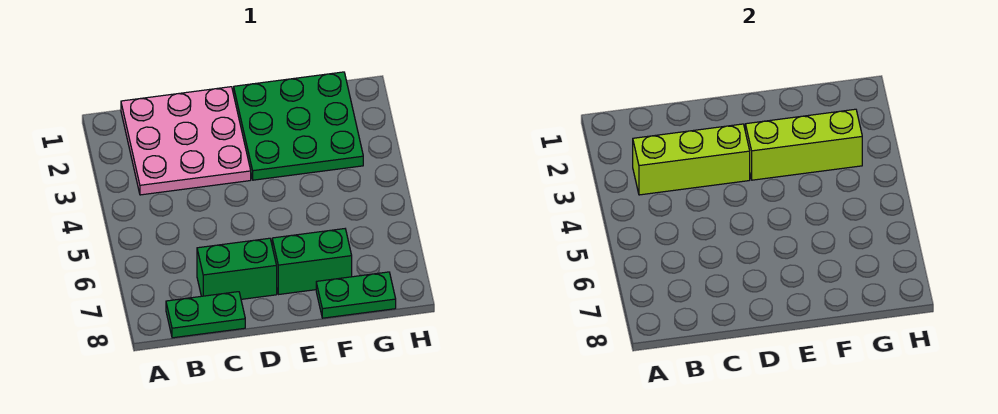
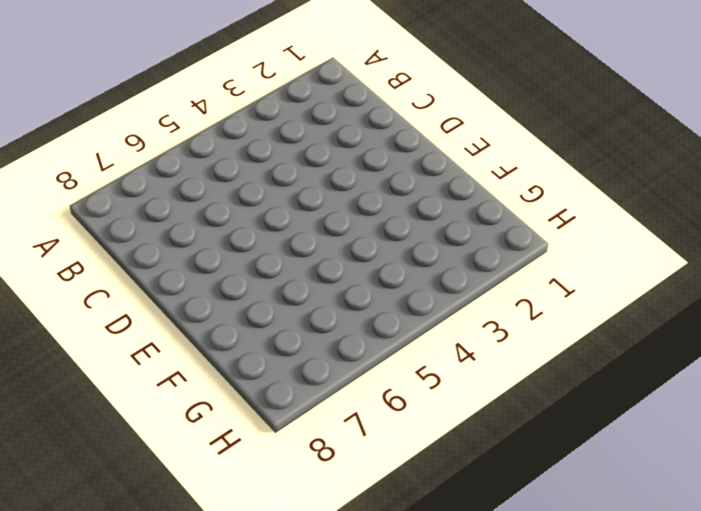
none -> pink 3x3 plate [121,87,251,195]
none -> green 1x2 plate [166,292,245,338]

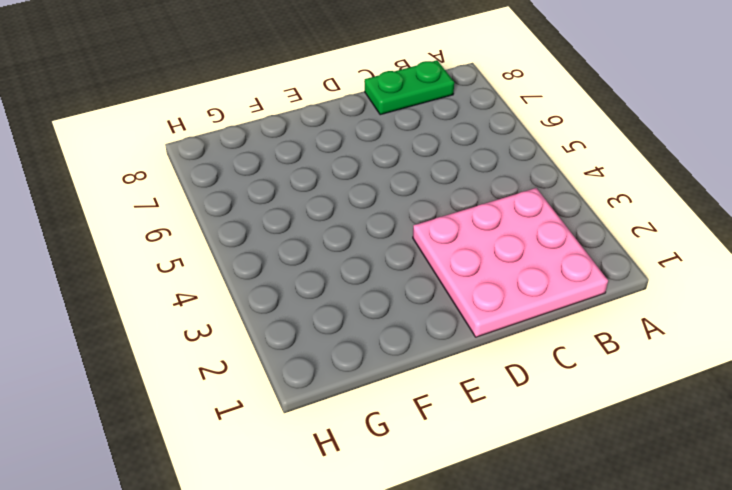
none -> green 1x2 brick [197,238,277,299]
none -> green 3x3 plate [234,72,363,180]

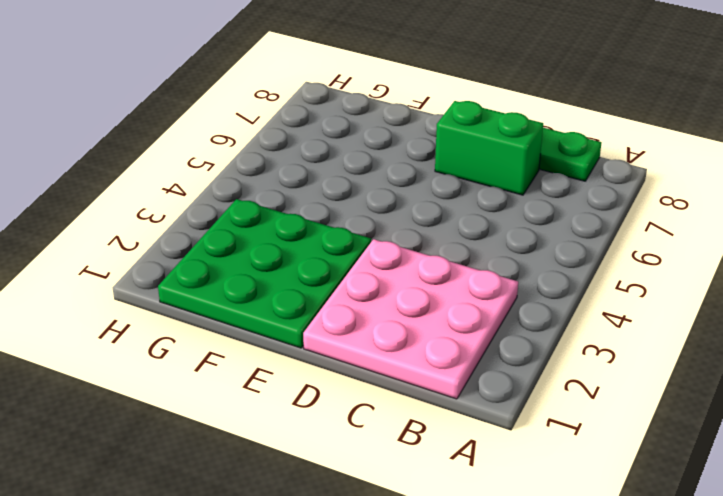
none -> green 1x2 brick [272,229,352,294]
none -> green 1x2 plate [316,272,396,318]

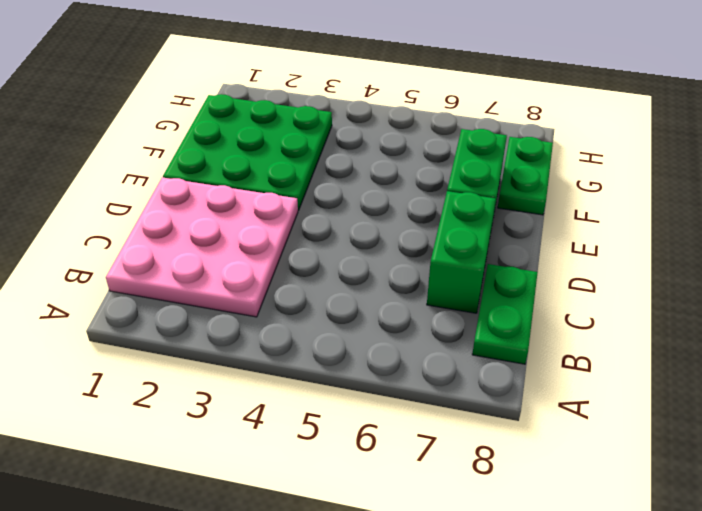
none -> lime 1x3 brick [633,124,750,195]
none -> lime 1x3 brick [745,109,862,180]

